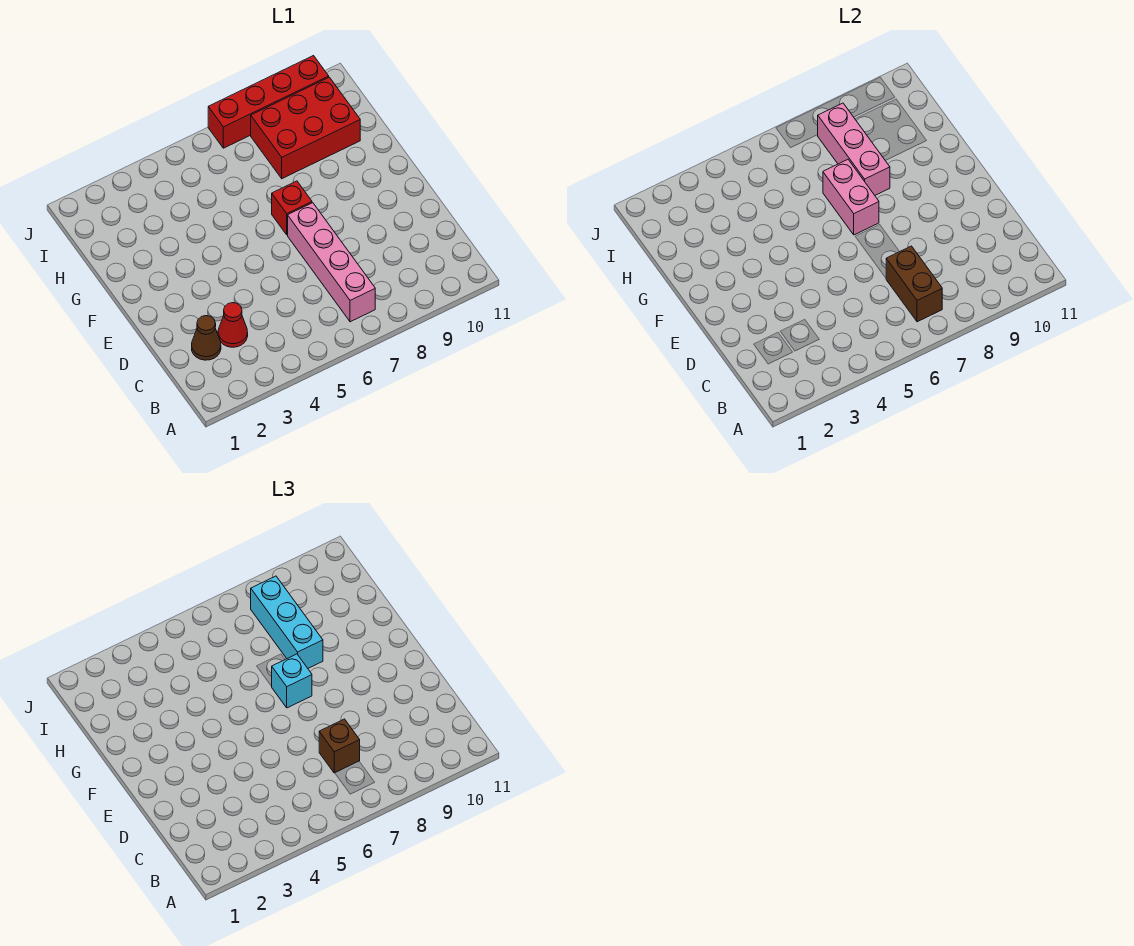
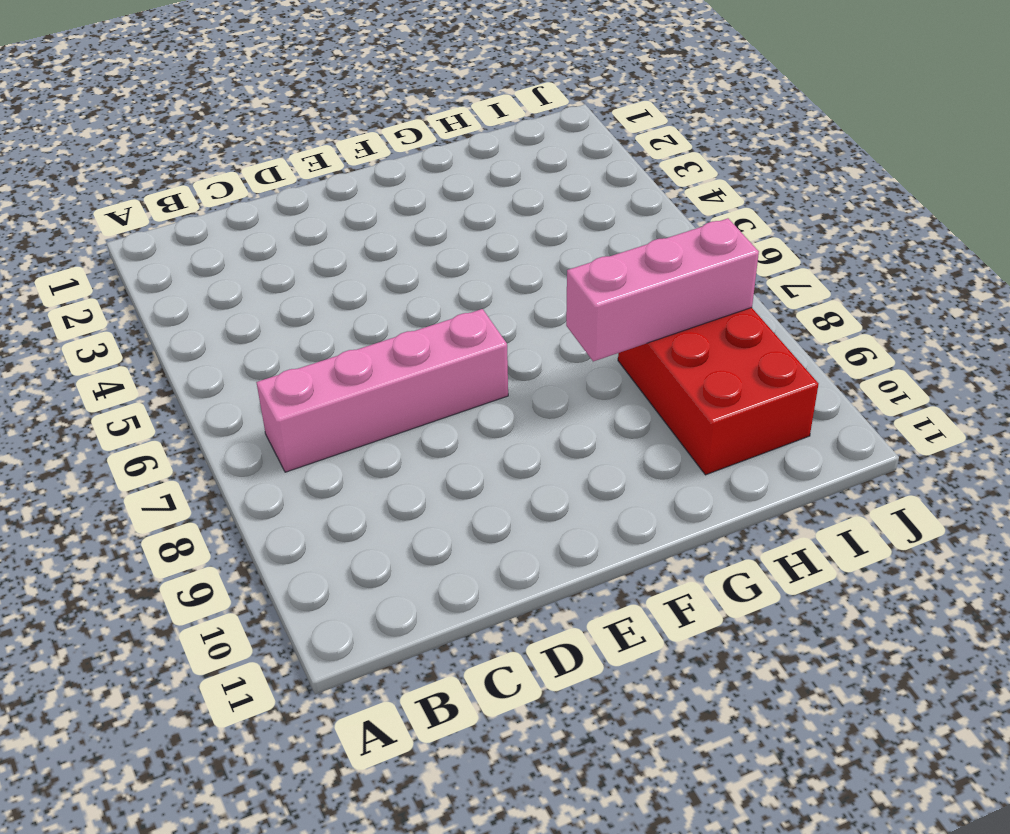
none -> brown 1x1 cone [192,316,221,360]
none -> red 1x1 cone [218,303,248,347]
none -> red 1x1 brick [272,181,312,235]

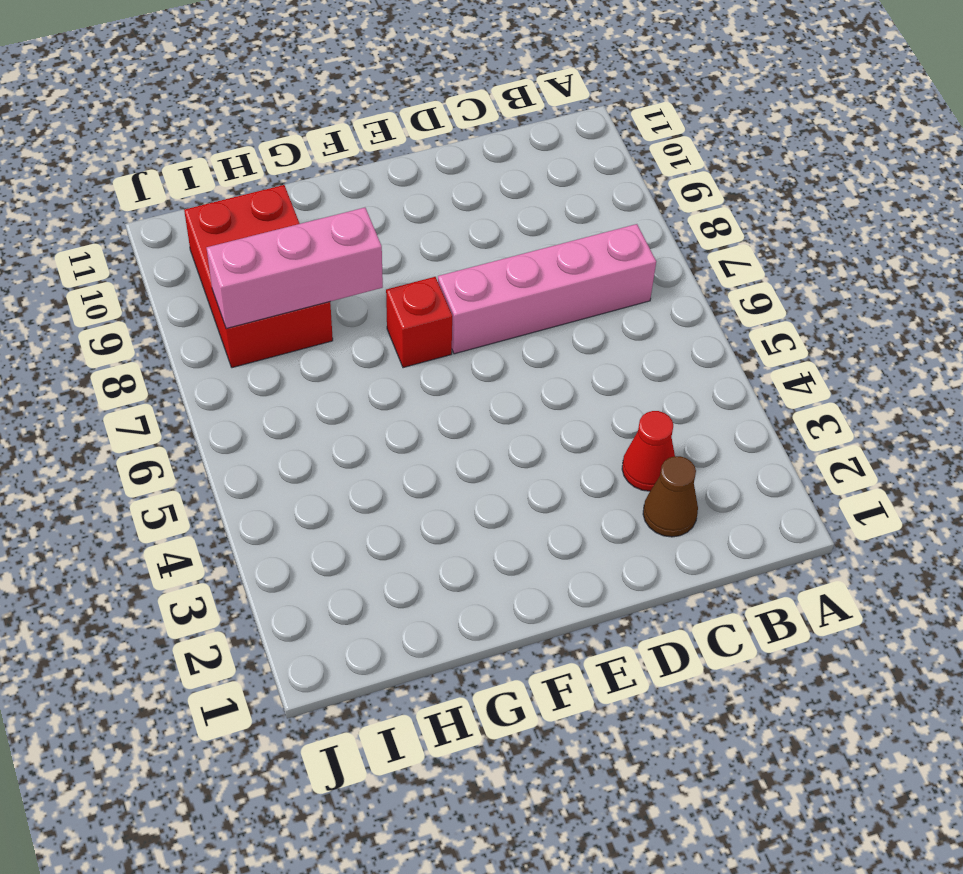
none -> red 1x4 brick [208,56,329,148]
none -> brown 1x2 brick [886,246,942,322]
none -> pink 1x2 brick [823,160,879,235]

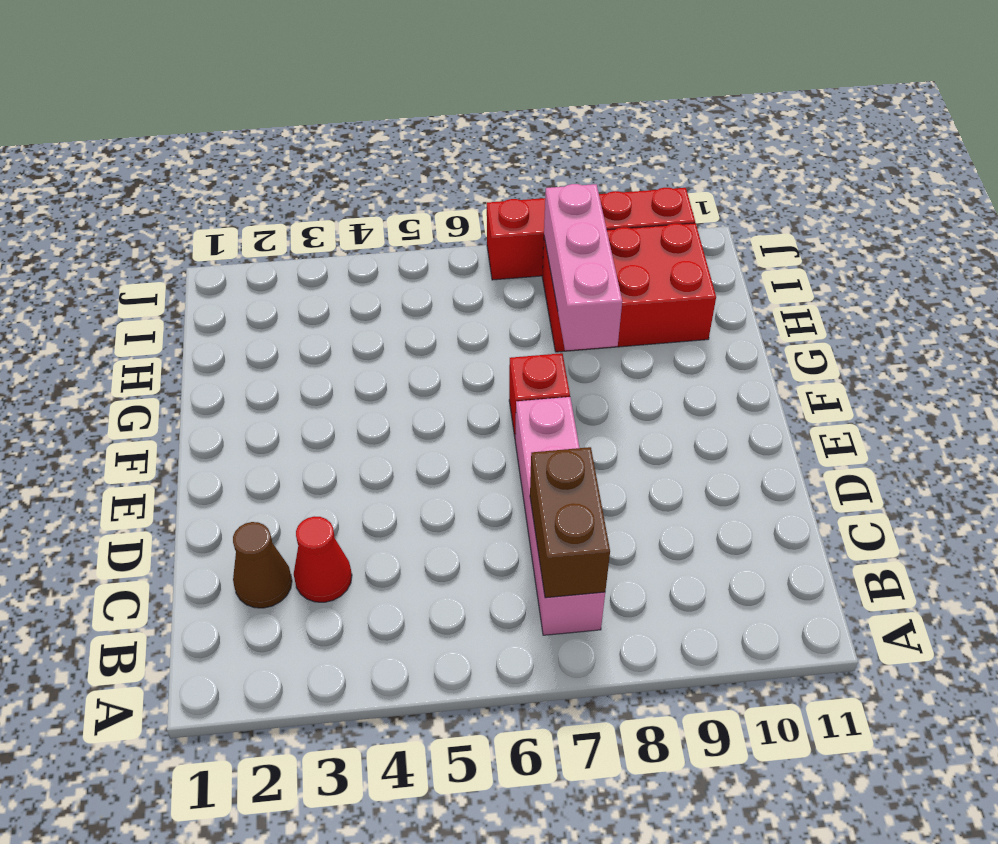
none -> pink 1x2 brick [823,160,879,235]
none -> brown 1x1 brick [319,719,360,773]
none -> cyan 1x1 brick [272,654,312,708]

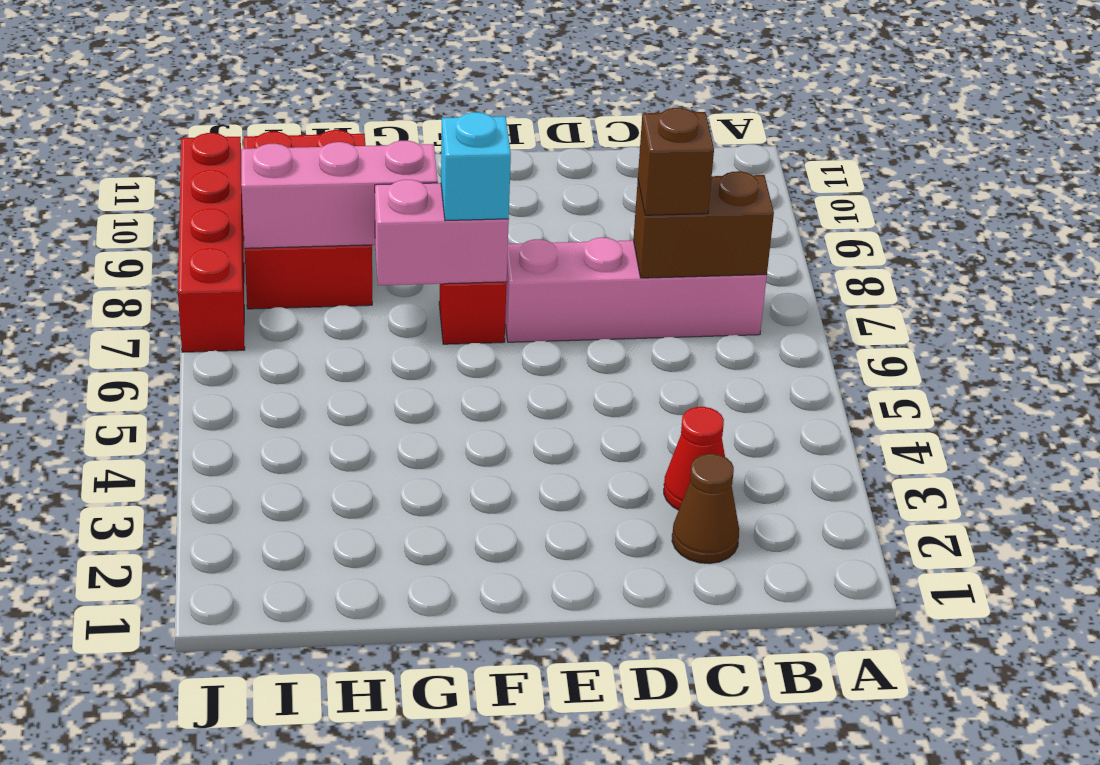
none -> cyan 1x3 brick [251,576,323,668]

